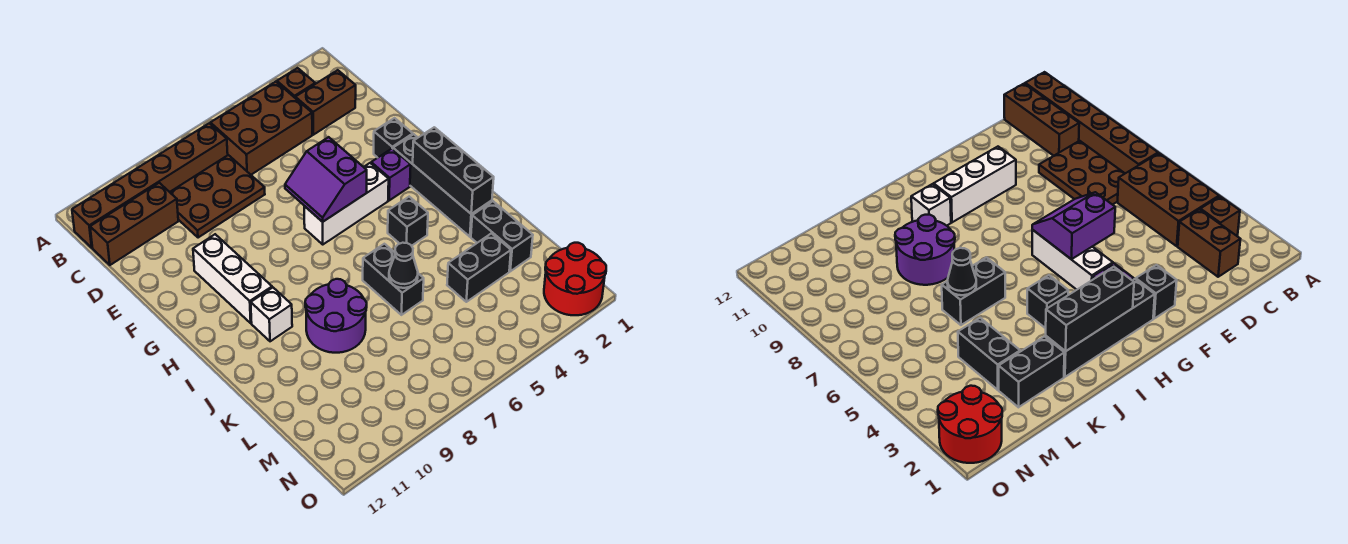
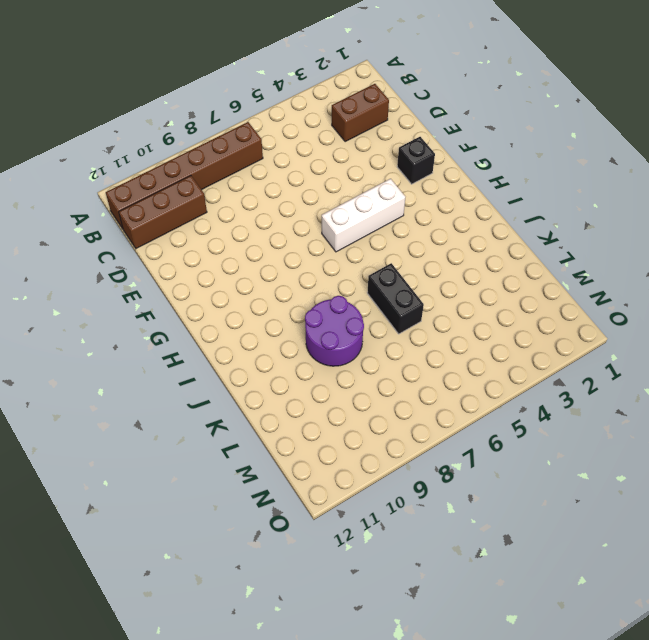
none -> brown 1x1 brick [277,68,315,97]
none -> brown 2x3 brick [210,82,312,175]
none -> brown 2x3 plate [170,155,265,238]

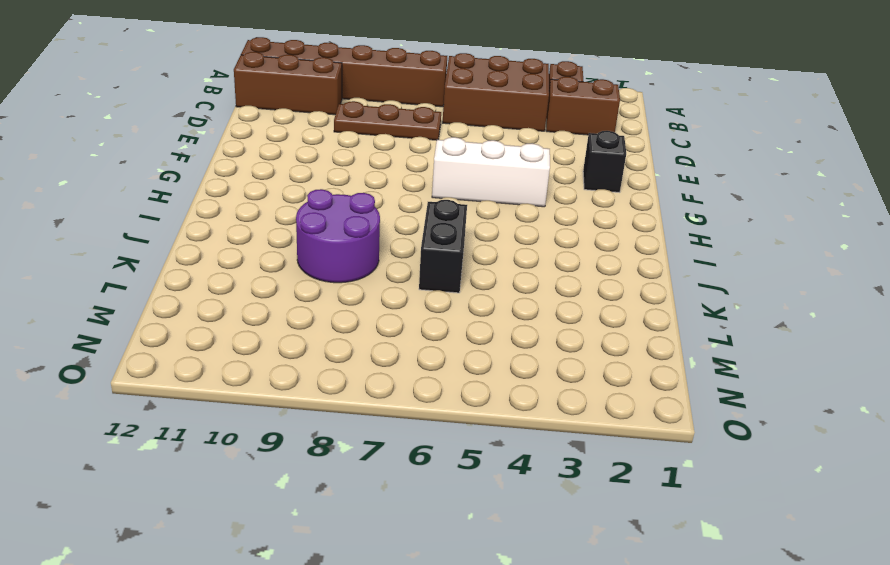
brown 1x3 plate [334,101,441,140] -> brown 2x3 plate [170,155,265,238]
none -> white 1x3 brick [193,234,272,323]
none -> black 1x4 brick [393,134,492,237]
none -> purple 1x1 brick [371,149,411,200]

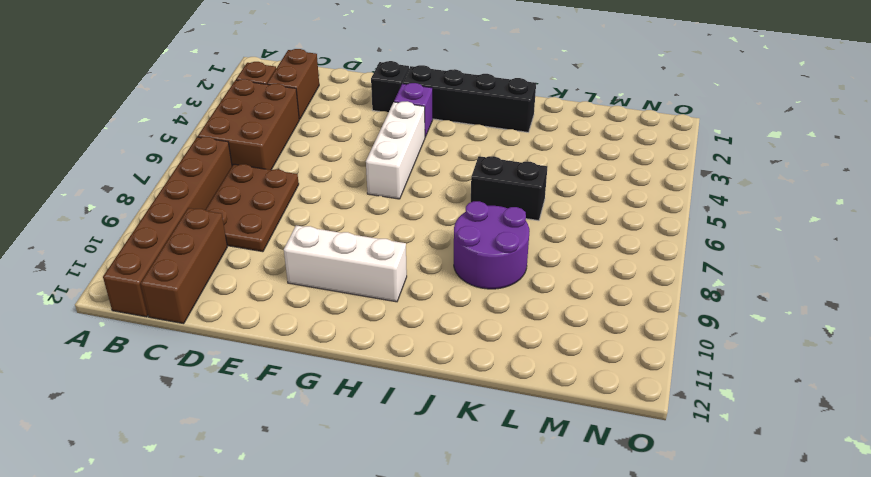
none -> black 1x1 brick [388,197,428,246]
none -> white 1x1 brick [251,288,292,341]
none -> black 1x2 brick [471,201,533,271]

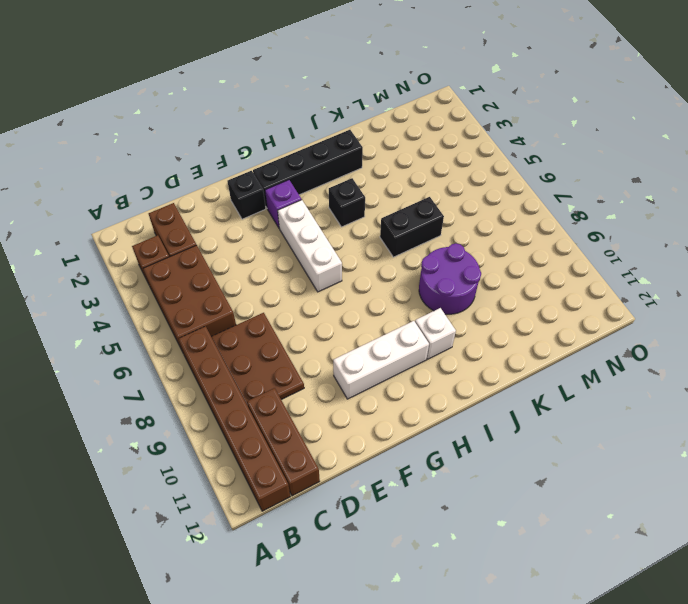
none -> black 1x2 brick [471,201,533,271]
none -> black 1x2 brick [447,233,511,302]
none -> red 2x2 round brick [544,243,606,315]

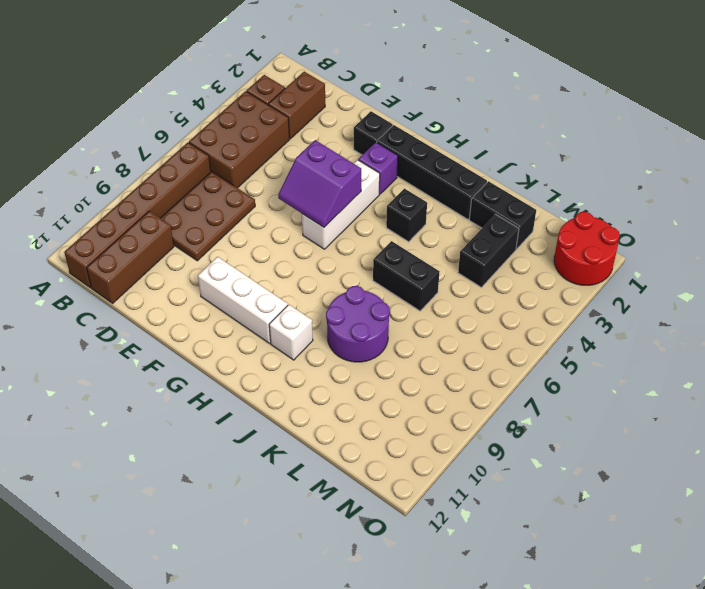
none -> black 1x3 brick [413,127,494,214]
none -> black 1x1 cone [389,243,418,288]

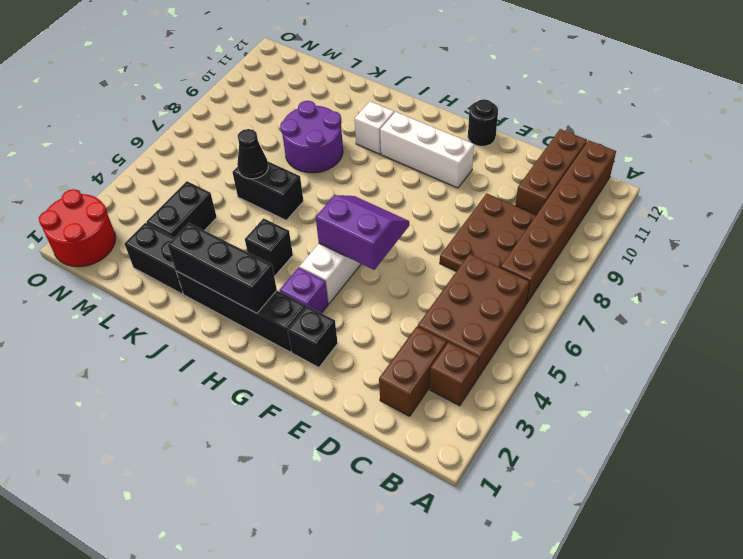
black 1x1 round brick [468,99,498,146] -> none

